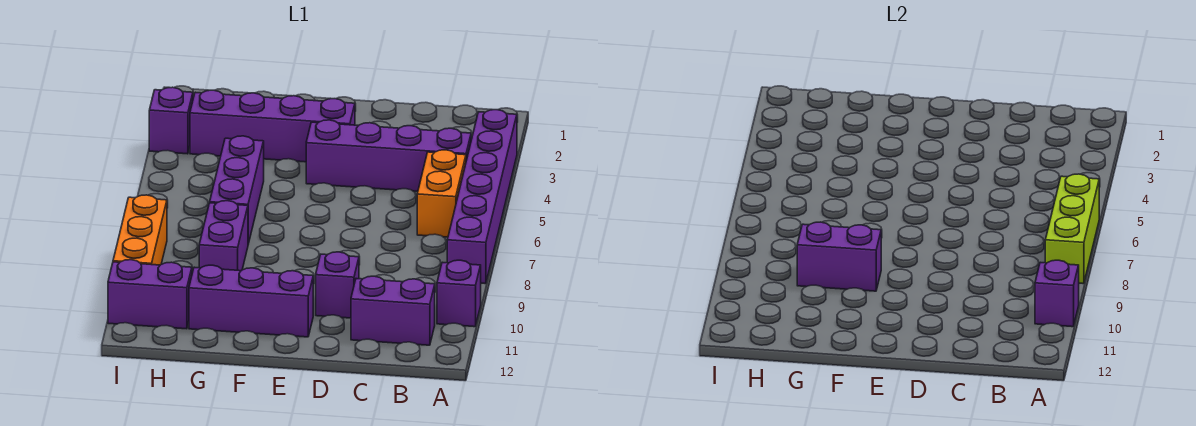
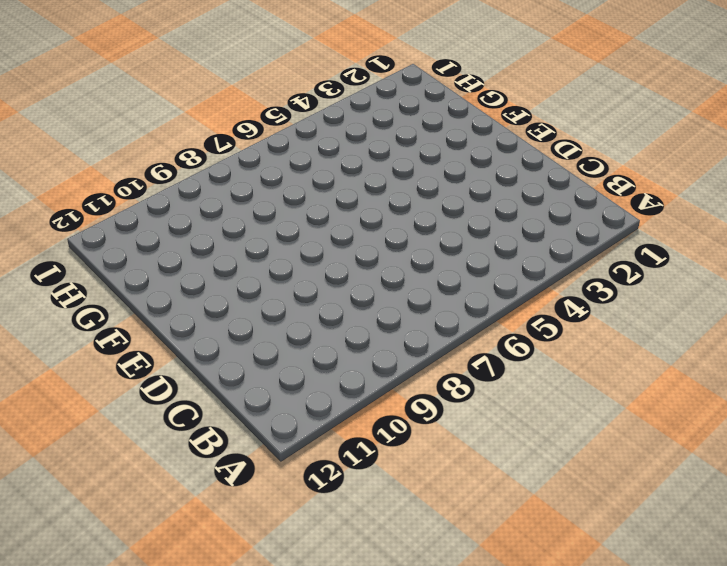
none -> purple 1x6 brick [447,110,517,284]
none -> purple 1x1 brick [437,260,481,327]
none -> purple 1x4 brick [306,120,471,191]

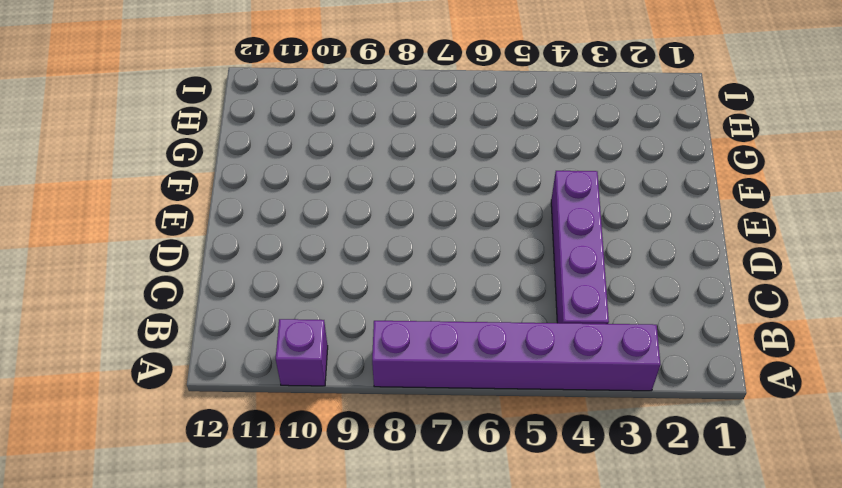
none -> orange 1x2 brick [417,150,466,237]
none -> purple 1x2 brick [351,276,435,345]
none -> purple 1x1 brick [316,252,359,318]

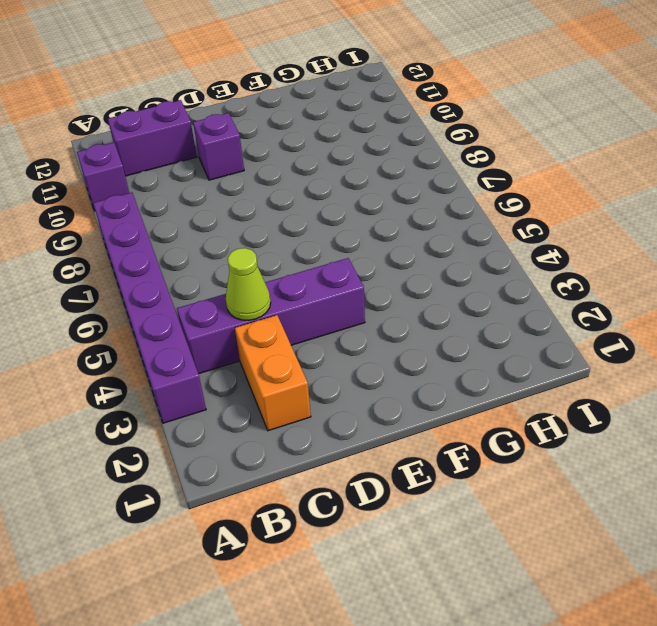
orange 1x2 brick [235,315,311,431] -> orange 1x2 brick moved to [417,150,466,237]
lime 1x1 cone [226,248,271,320] -> none
none -> purple 1x4 brick [190,90,355,162]
none -> purple 1x3 brick [189,265,313,337]
none -> purple 1x3 brick [210,136,264,244]

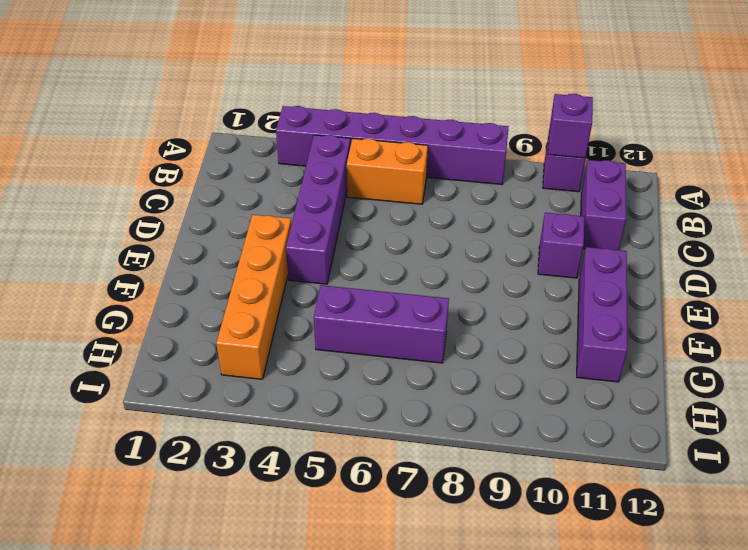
orange 1x4 brick [216,215,292,379] -> purple 1x4 brick [190,90,355,162]
none -> purple 1x2 brick [199,201,248,271]
none -> purple 1x2 brick [108,260,192,329]
none -> purple 1x1 brick [149,87,193,154]

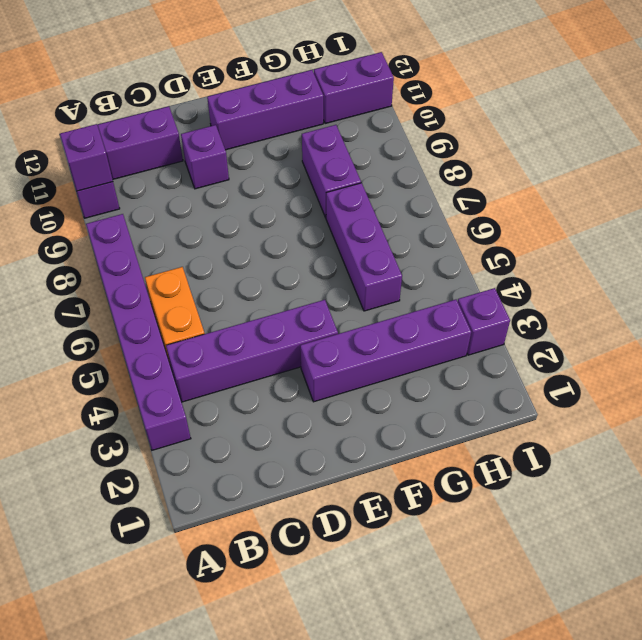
none -> orange 1x3 brick [113,195,167,265]
none -> lime 1x3 brick [1045,174,1099,284]
none -> purple 1x2 brick [797,222,881,291]

